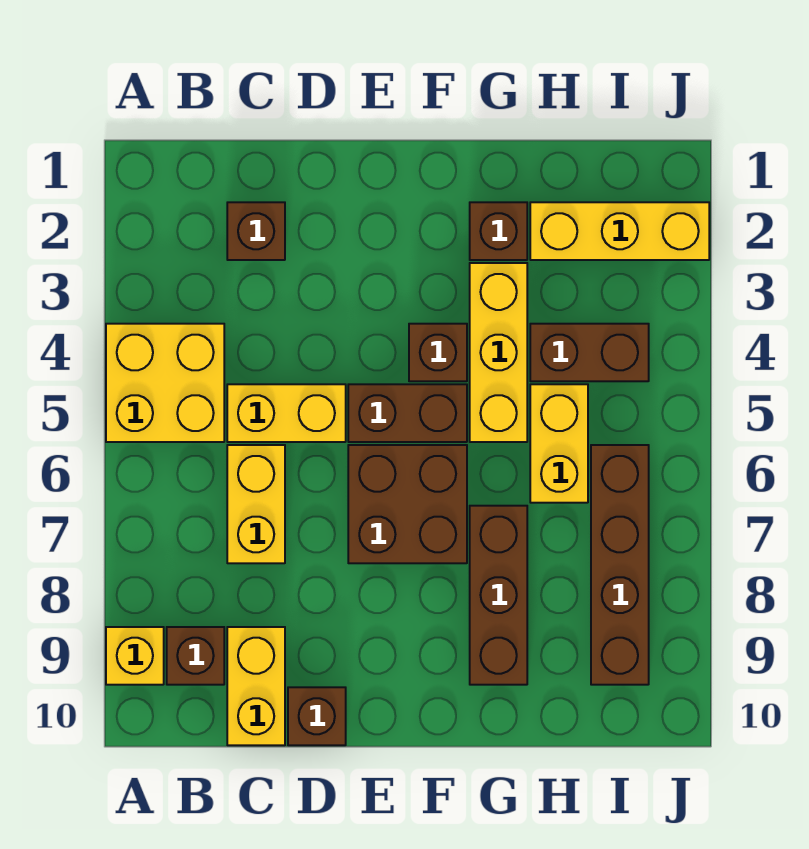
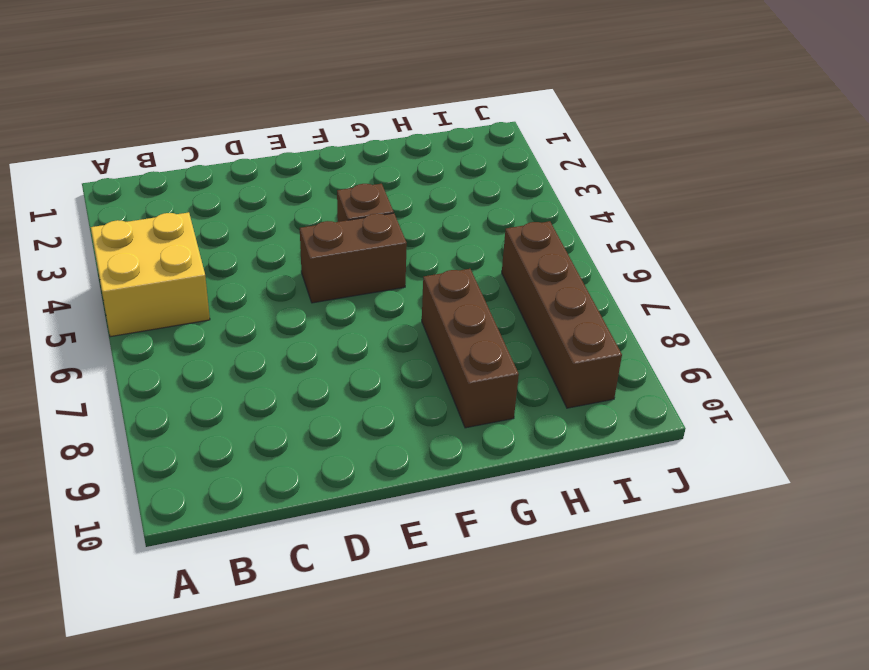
none -> yellow 1x1 brick [106,627,164,685]
none -> brown 1x1 brick [167,627,224,685]
none -> brown 1x1 brick [227,202,285,260]

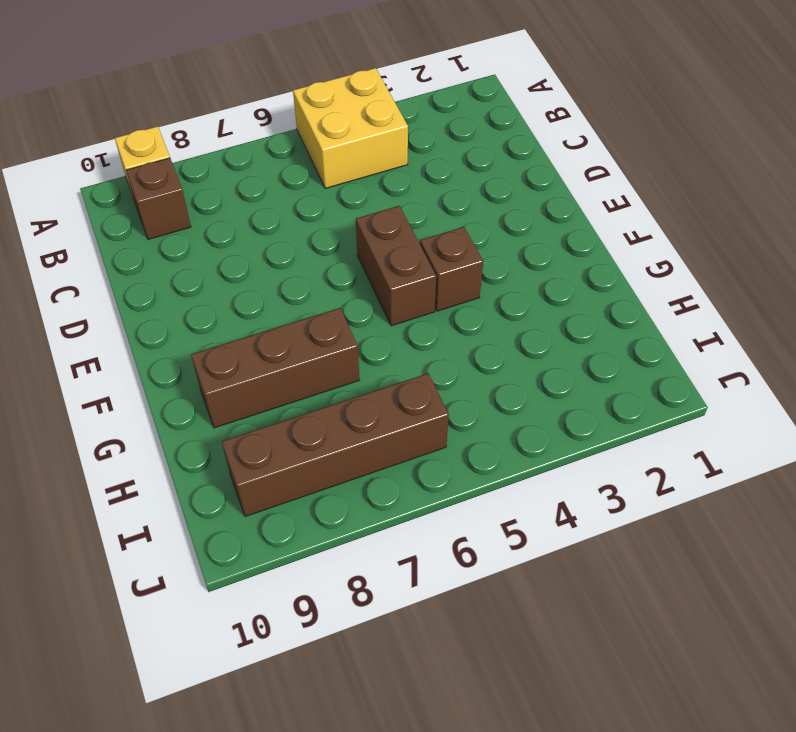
none -> brown 1x1 brick [227,202,285,260]
none -> yellow 1x2 brick [227,384,346,442]
none -> yellow 1x2 brick [227,445,285,563]

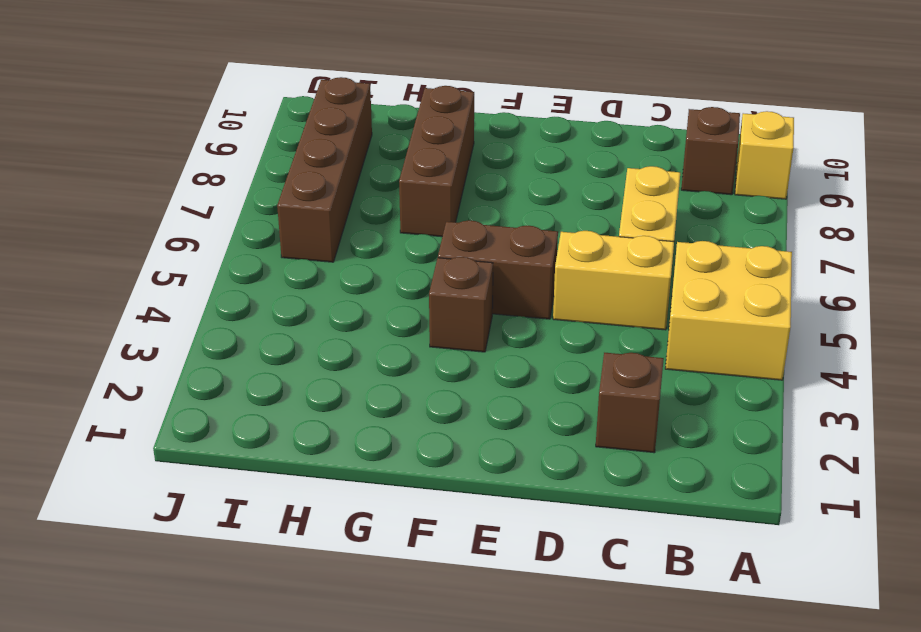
none -> yellow 1x2 brick [227,627,285,745]
none -> brown 1x1 brick [288,687,346,745]
none -> brown 2x2 brick [348,445,467,563]

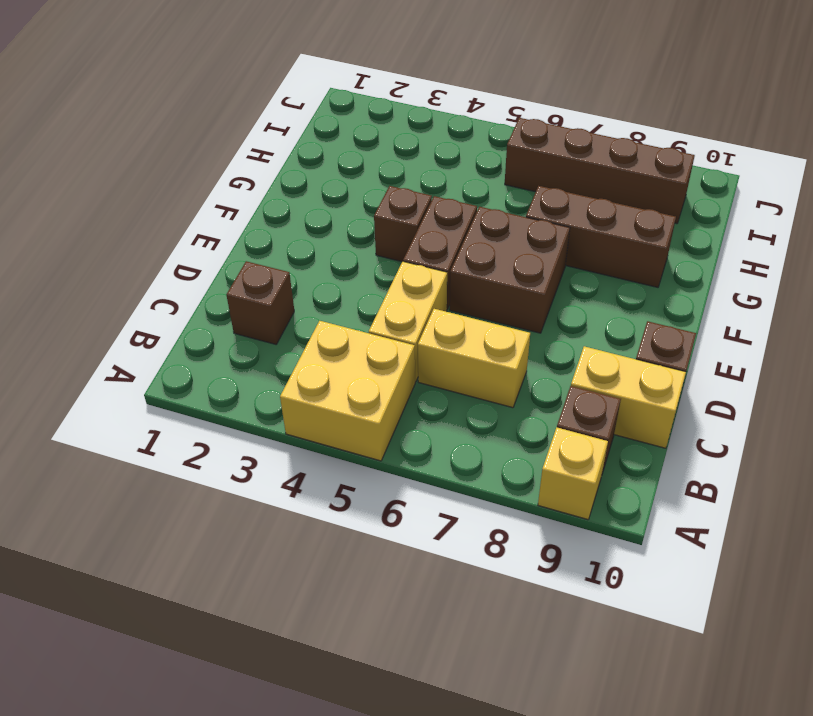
none -> brown 1x1 brick [470,202,527,260]
none -> yellow 1x3 brick [470,263,527,442]
none -> yellow 1x3 brick [530,202,709,260]

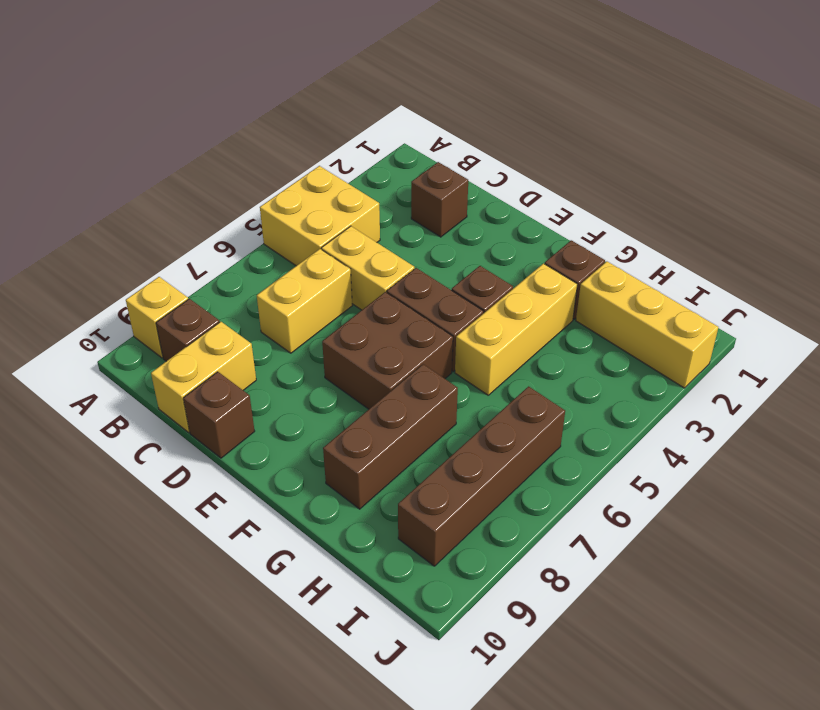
none -> brown 1x2 brick [530,324,649,381]
none -> yellow 1x2 brick [530,384,588,503]

